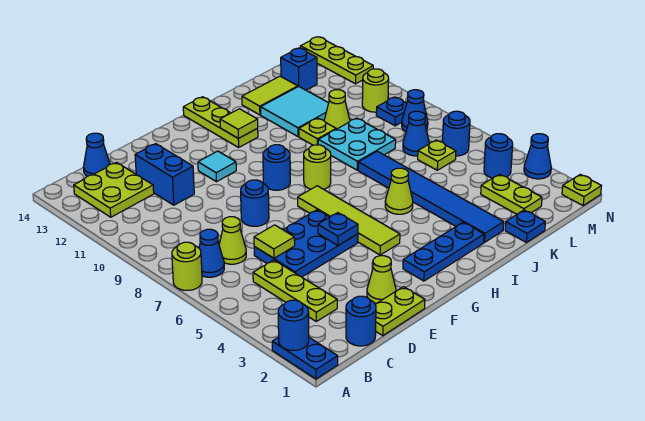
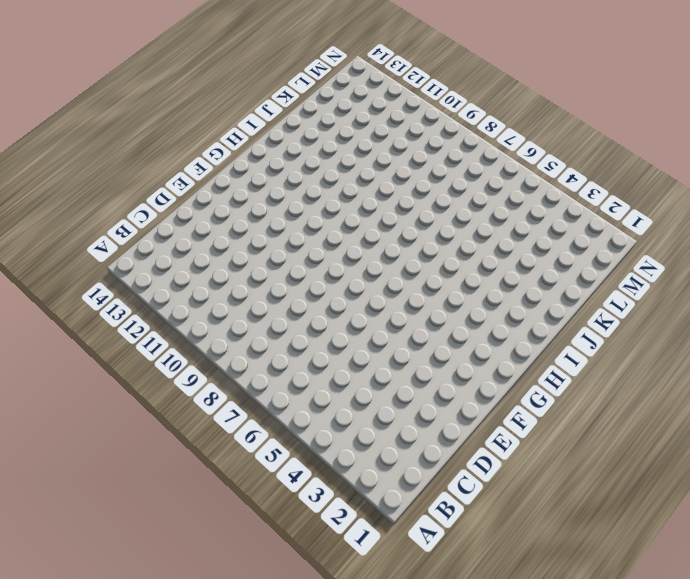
none -> blue 1x2 plate [272,337,338,379]
none -> lime 1x1 round brick [172,242,202,290]
none -> blue 1x1 cone [199,229,224,277]
none -> lime 2x2 plate [74,162,154,217]

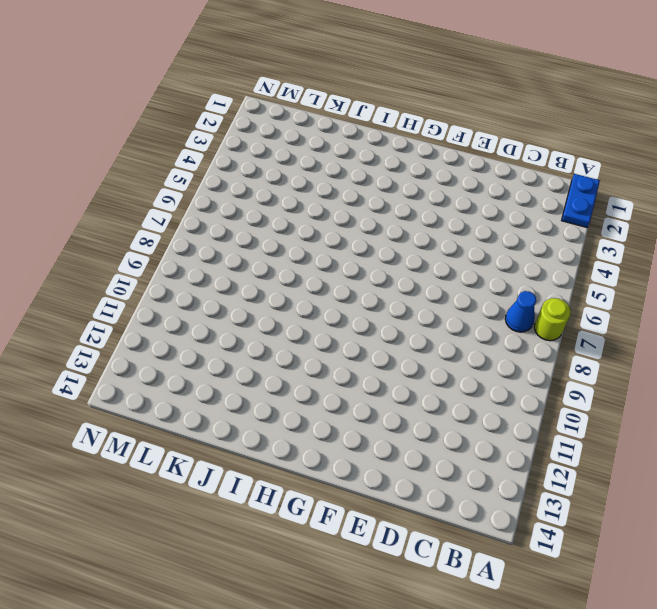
none -> lime 2x2 plate [74,162,154,217]
none -> blue 1x1 round brick [346,296,376,346]
none -> lime 1x3 plate [253,260,337,321]
none -> lime 1x1 cone [219,217,246,264]

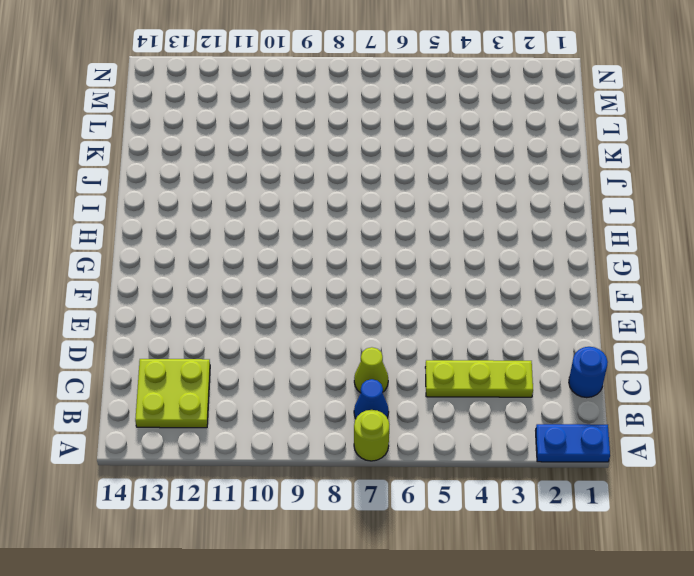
none -> blue 1x1 cone [83,133,110,176]
none -> lime 1x2 plate [375,287,425,336]
none -> blue 2x3 plate [254,210,358,277]
none -> blue 1x2 brick [135,144,194,205]

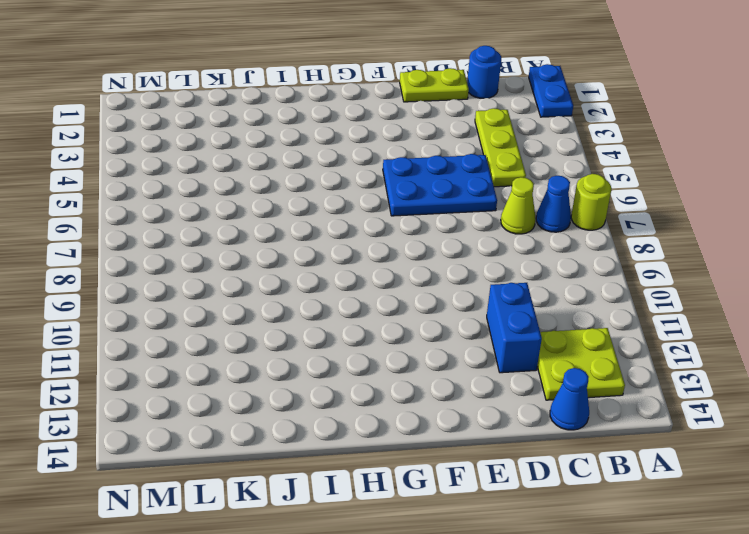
none -> lime 1x1 cone [367,256,396,304]
none -> blue 1x1 round brick [241,180,269,226]
none -> cyan 1x1 tile [198,151,236,182]
none -> blue 1x3 plate [403,222,484,281]

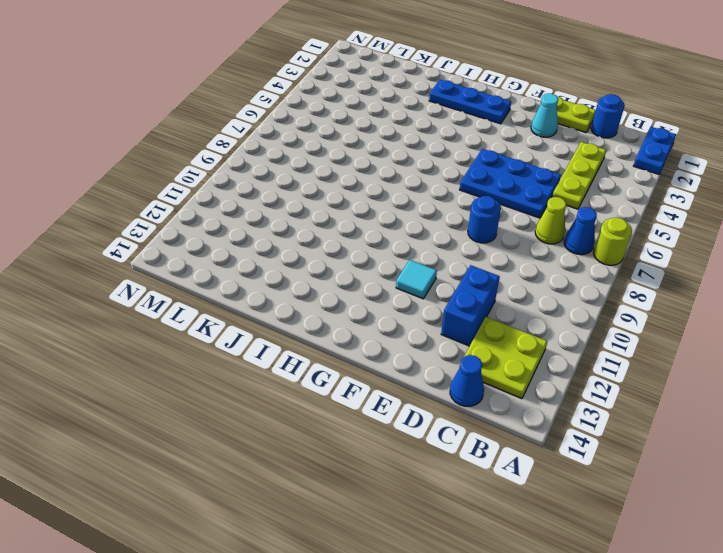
cyan 1x1 cone [531,93,558,137] -> lime 1x1 cone [367,256,396,304]
none -> lime 1x4 tile [298,186,400,255]
none -> blue 1x1 round brick [263,145,290,190]
none -> lime 1x1 round brick [304,145,331,189]
none -> lime 1x3 plate [183,97,258,147]

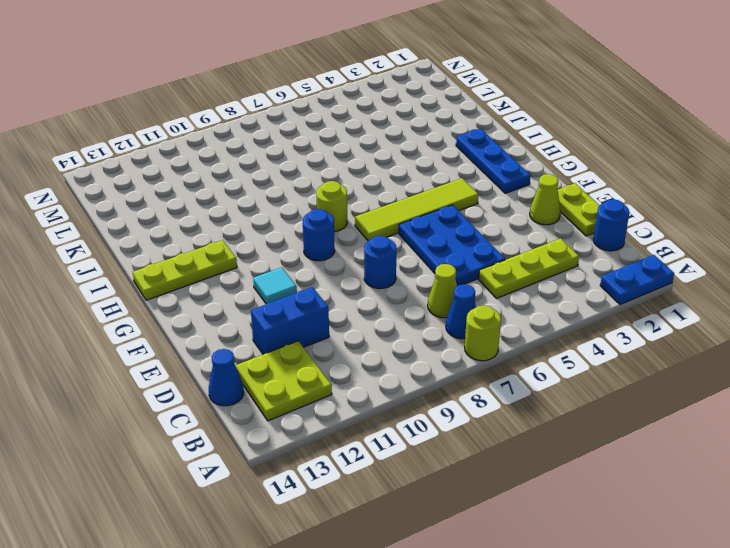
none -> lime 1x1 cone [385,168,413,214]
none -> blue 1x6 tile [358,151,504,242]
none -> cyan 2x2 plate [318,118,396,170]
none -> lime 1x1 plate [299,118,336,145]

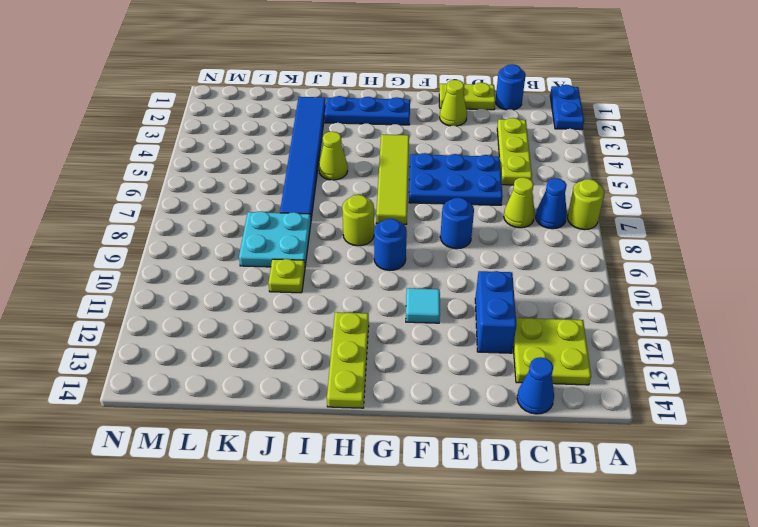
none -> cyan 2x2 tile [261,87,329,136]
none -> lime 1x2 tile [242,76,298,115]
none -> blue 1x1 plate [505,210,545,242]
none -> lime 1x1 cone [324,90,350,129]

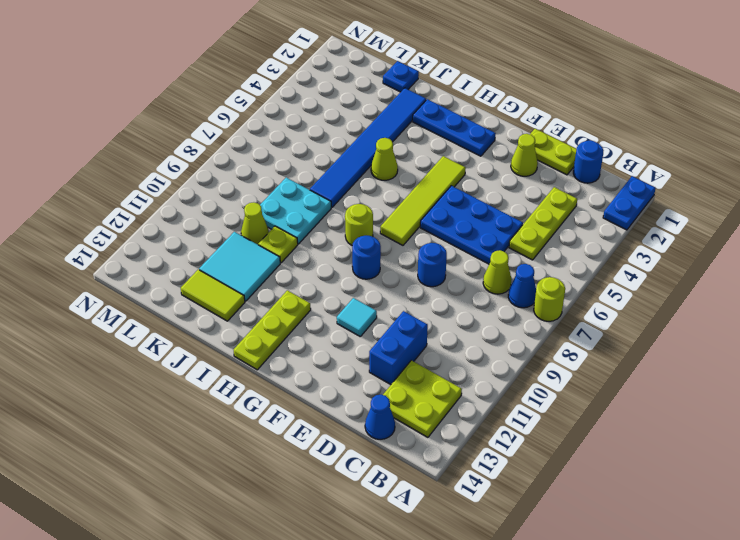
none -> lime 1x2 plate [481,174,542,214]
none -> lime 1x1 plate [418,140,456,170]
none -> blue 1x1 cone [403,111,429,156]
none -> blue 1x1 brick [281,48,317,90]

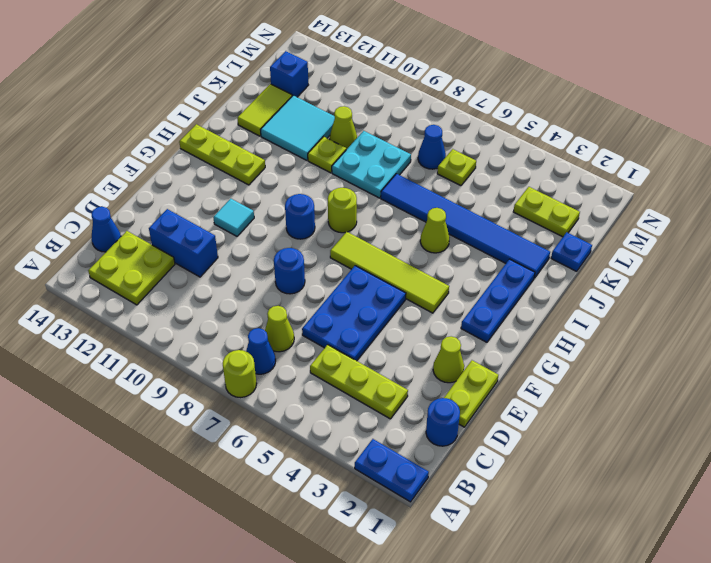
none -> blue 1x1 round brick [484,134,513,178]
none -> blue 1x1 round brick [443,111,470,156]
none -> blue 1x1 cone [402,90,428,131]
none -> blue 1x1 plate [376,97,407,126]

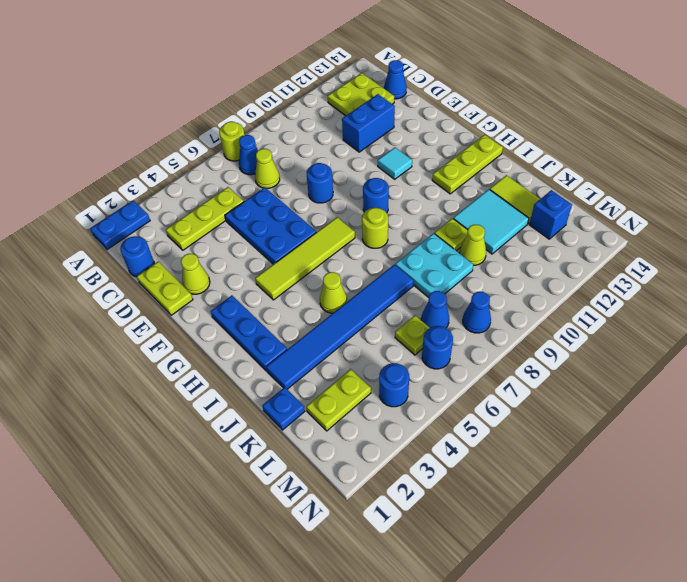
none -> blue 1x1 plate [376,97,407,126]
none -> lime 1x1 round brick [362,69,389,112]
none -> lime 1x1 plate [562,174,601,206]
none -> blue 1x1 cone [524,134,551,179]

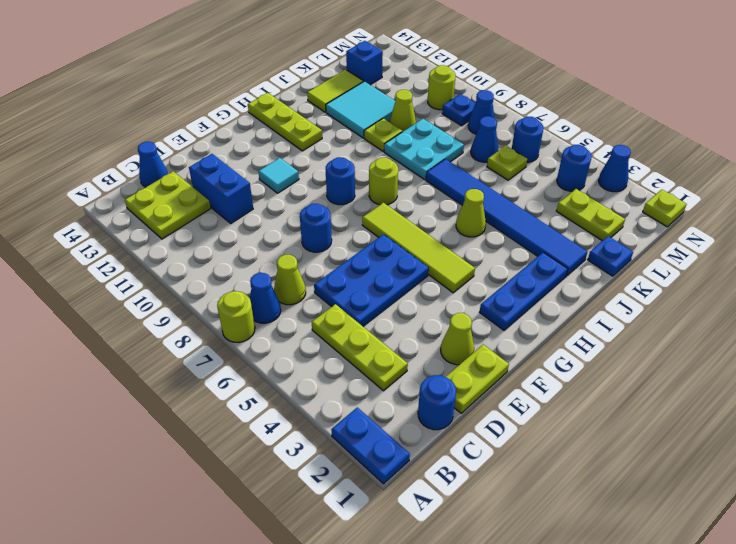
none -> lime 1x3 plate [300,37,373,84]
none -> blue 1x1 round brick [278,300,309,350]
none -> lime 1x1 tile [254,225,295,258]
none -> blue 1x1 plate [318,213,358,245]

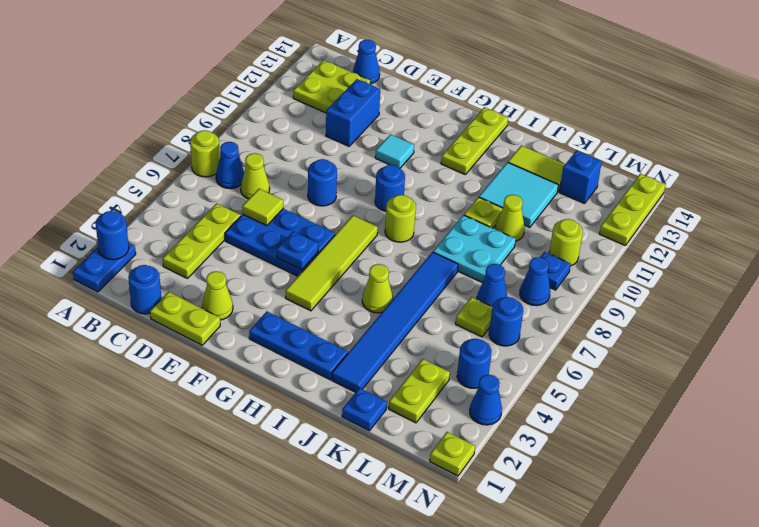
none -> lime 1x1 tile [220,109,258,138]

